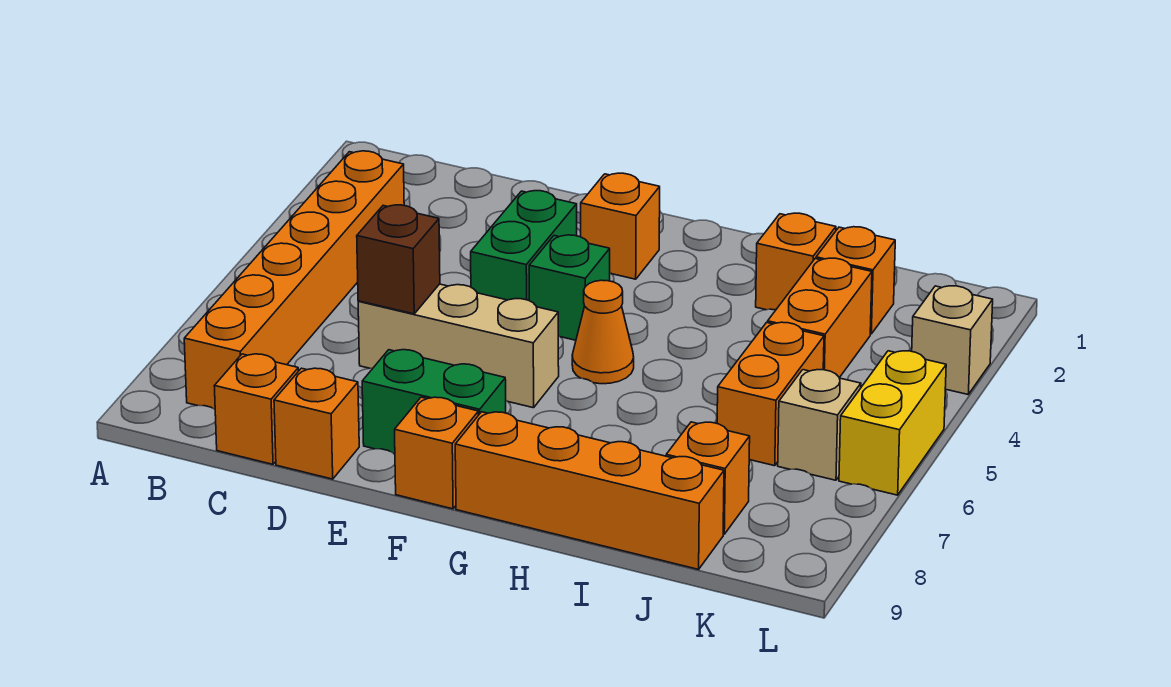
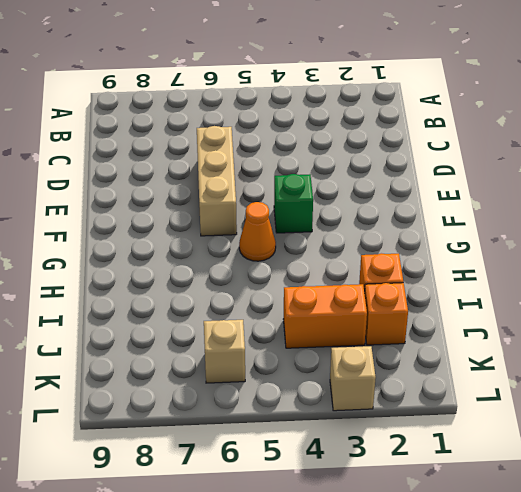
none -> orange 1x6 brick [184,151,404,409]
none -> orange 1x1 brick [214,354,298,464]
none -> orange 1x1 brick [274,368,359,479]

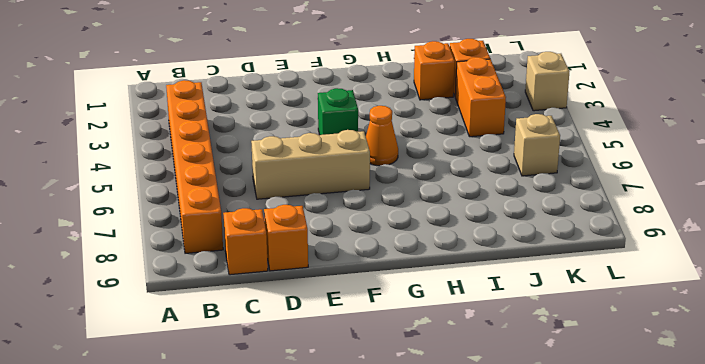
none -> green 1x2 brick [471,191,577,300]
none -> green 1x2 brick [362,350,506,454]
none -> orange 1x1 brick [581,173,660,279]

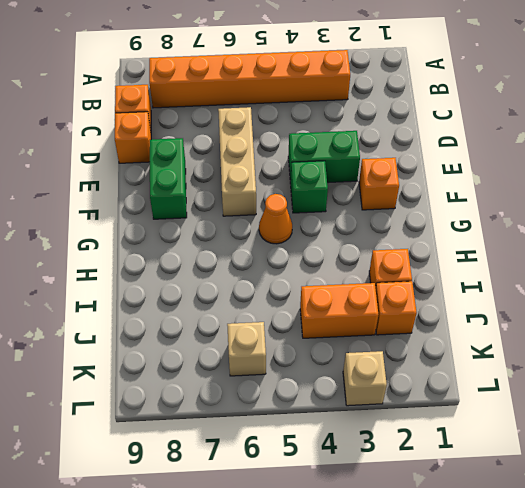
none -> orange 1x1 brick [395,397,478,509]
none -> orange 1x4 brick [455,412,724,569]
none -> orange 1x2 brick [717,322,824,466]

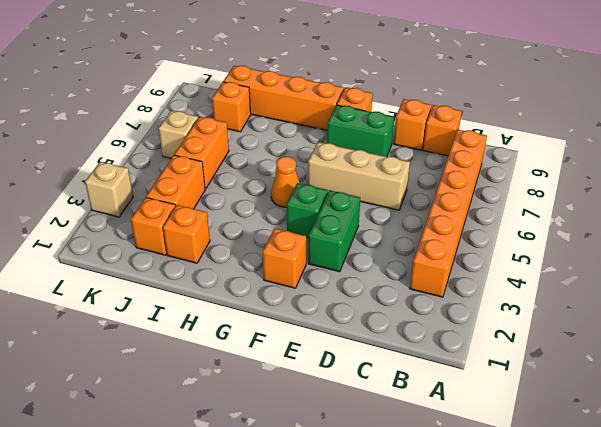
none -> yellow 1x2 brick [839,351,946,495]
none -> brown 1x1 brick [357,205,440,314]

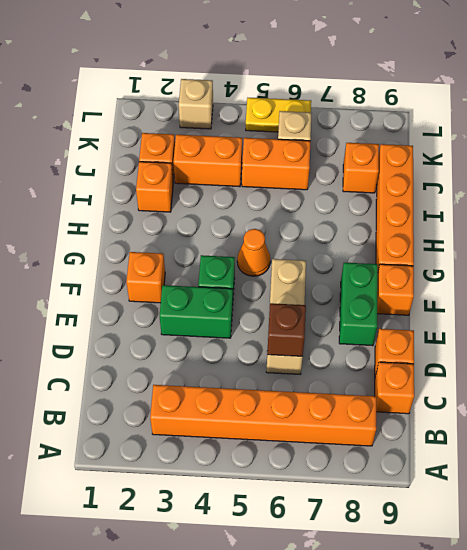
yellow 1x2 plate [246,98,311,132] -> yellow 1x2 brick [839,351,946,495]

